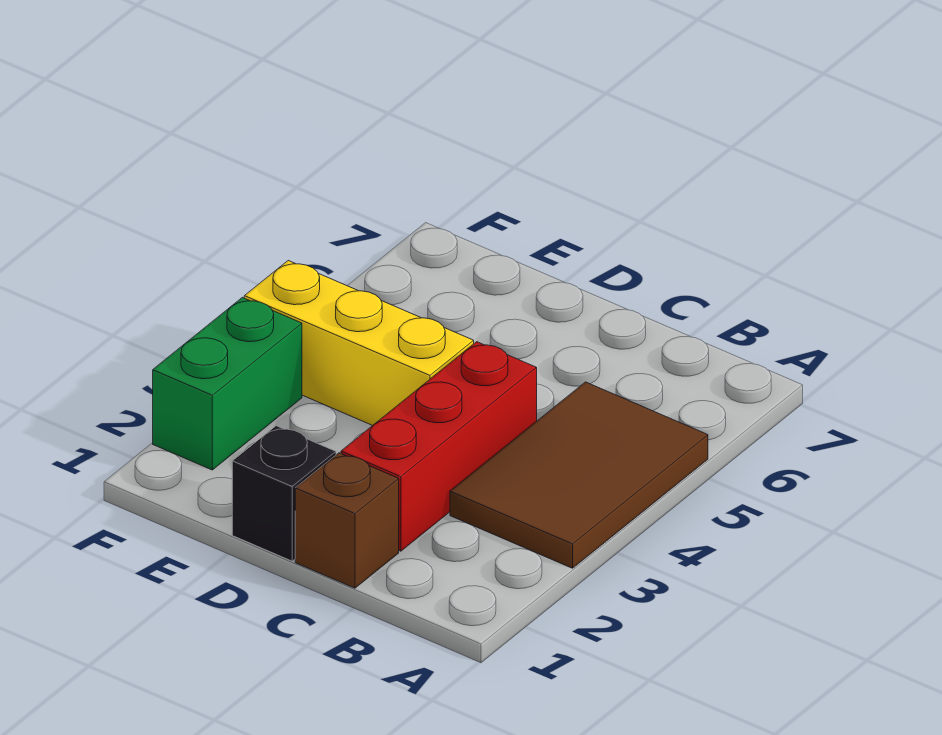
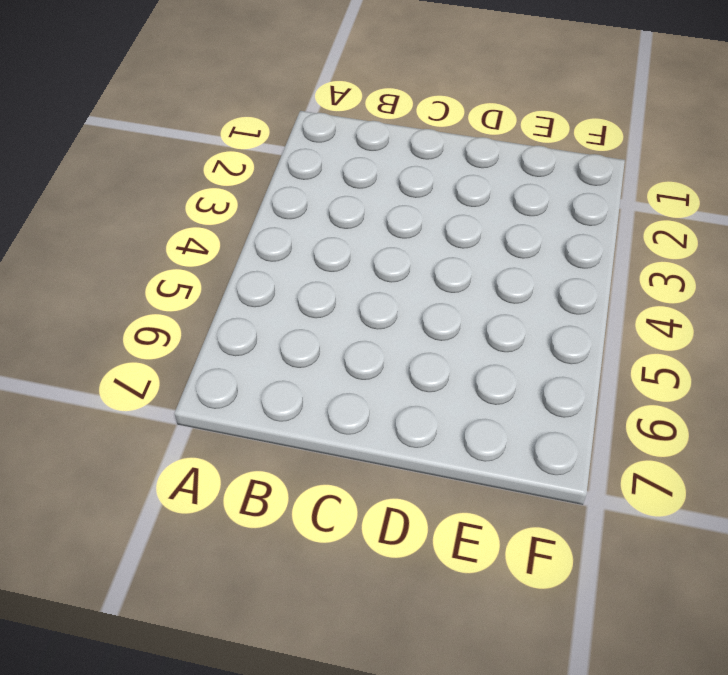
none -> brown 2x3 tile [450,382,708,568]
none -> brown 1x1 brick [295,453,399,588]

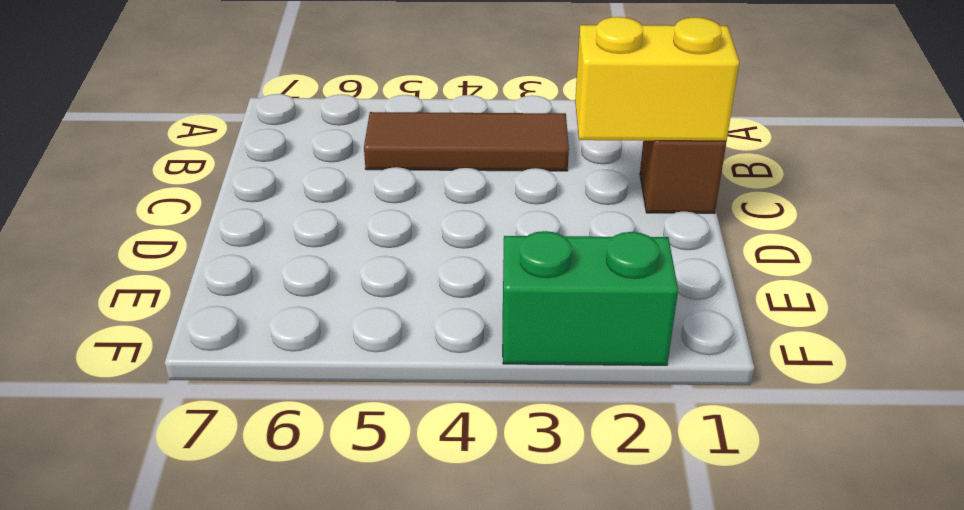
brown 1x3 tile [364,112,569,171] -> brown 2x3 tile [450,382,708,568]
yellow 1x2 brick [575,17,739,141] -> none
none -> red 1x3 brick [341,342,537,551]
none -> black 1x1 brick [232,426,336,561]

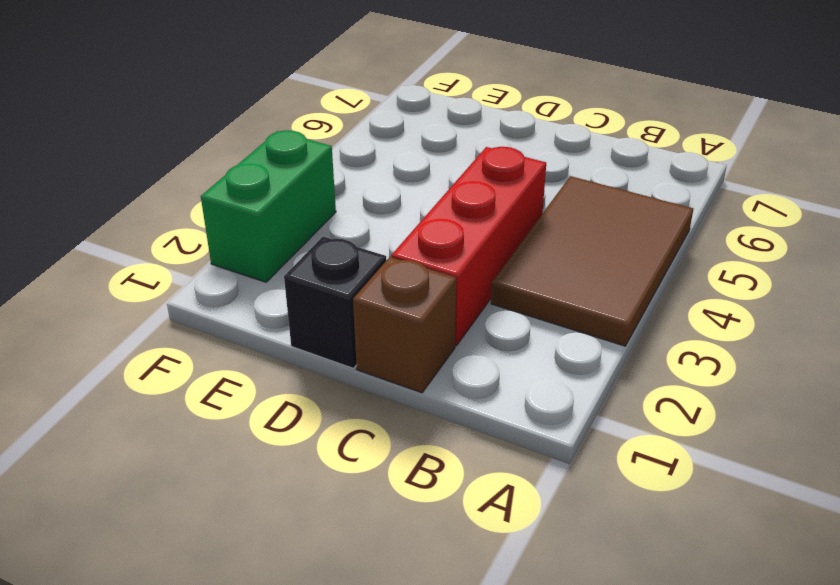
none -> yellow 1x3 brick [244,261,474,426]

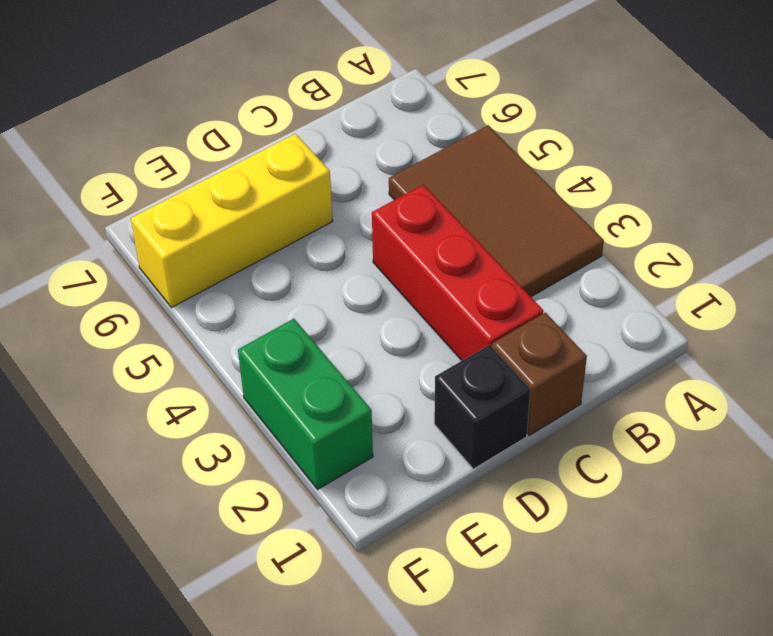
yellow 1x3 brick [131,134,333,308] -> yellow 1x3 brick moved to [244,261,474,426]

